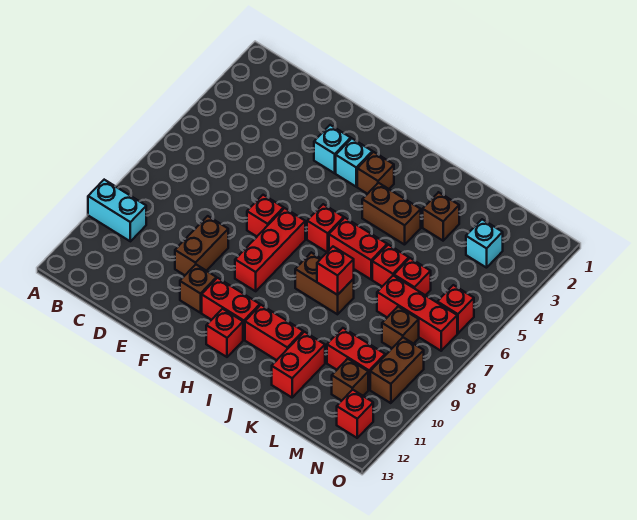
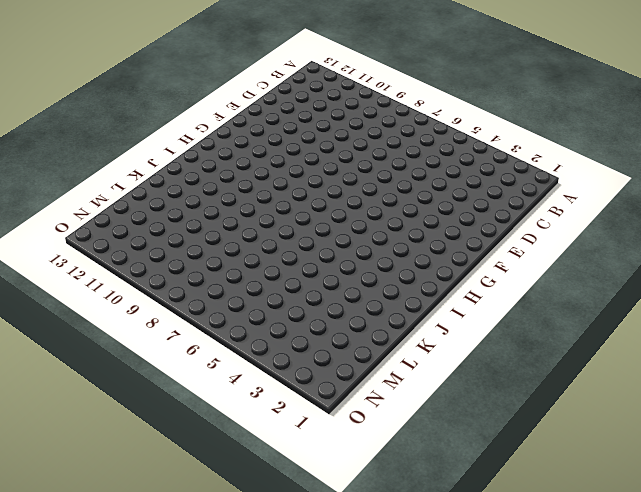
none -> cyan 1x2 brick [88,180,146,241]
none -> brown 1x2 brick [175,216,228,275]
none -> cyan 1x1 brick [314,125,351,173]

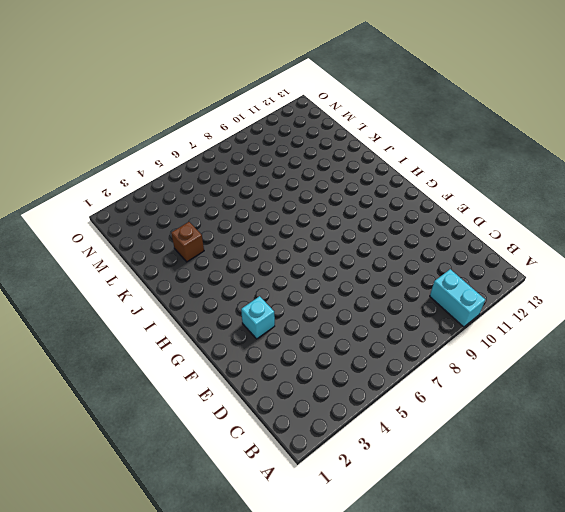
none -> brown 1x2 brick [175,216,228,275]
none -> red 1x1 brick [247,195,284,236]
none -> brown 1x1 brick [180,265,216,313]

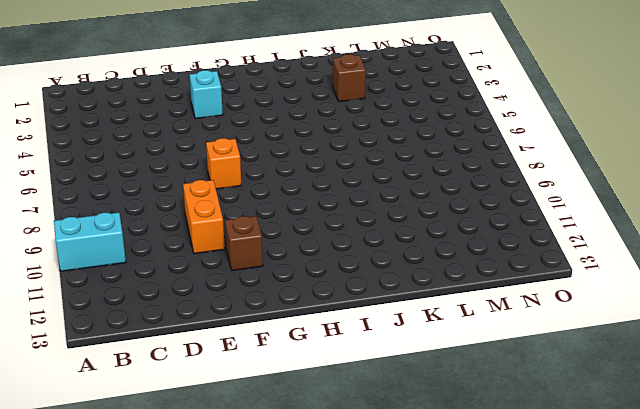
orange 1x2 brick [183,180,225,254] -> brown 1x2 brick [175,216,228,275]
orange 1x1 brick [206,138,241,189] -> red 1x1 brick [247,195,284,236]
none -> cyan 1x1 brick [336,138,372,187]
none -> red 1x3 brick [235,208,305,291]
none -> red 1x2 brick [202,278,260,340]

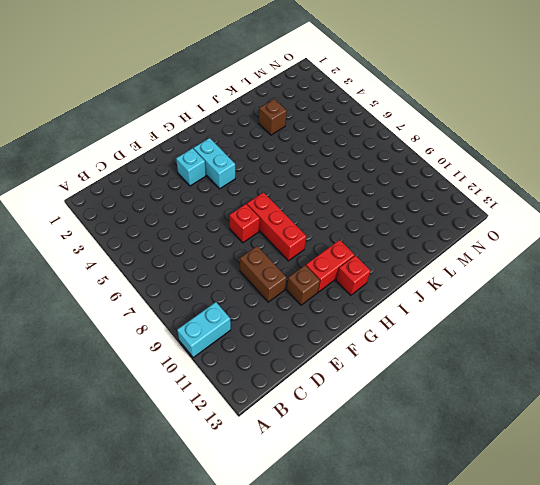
cyan 1x2 brick [194,138,235,189] -> cyan 1x1 brick [336,138,372,187]
none -> brown 1x1 brick [357,152,394,194]
none -> red 1x1 brick [307,204,344,252]
none -> brown 1x2 brick [362,183,421,245]

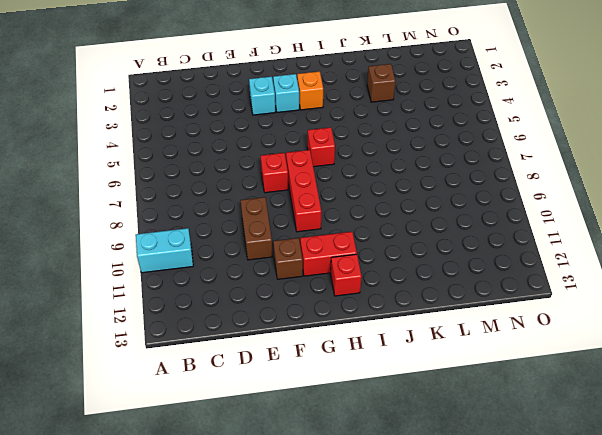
orange 1x1 brick [297,71,323,110] -> brown 1x1 brick [357,152,394,194]
none -> brown 1x2 brick [362,183,421,245]
none -> red 1x2 brick [329,218,387,279]
none -> brown 1x2 brick [295,252,354,314]

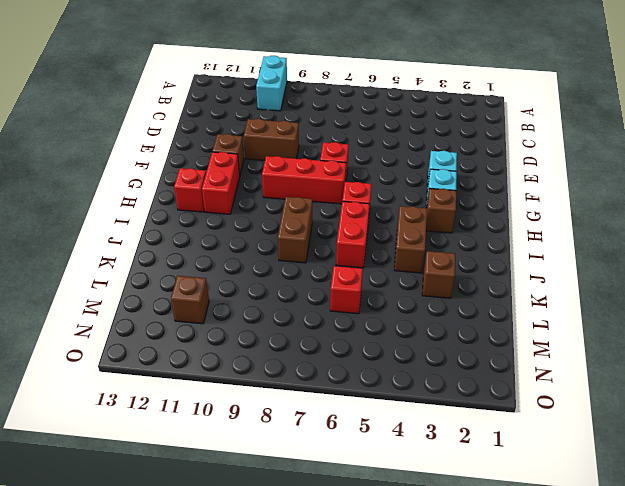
none -> red 1x2 brick [245,305,303,360]
none -> red 1x1 brick [372,245,409,286]
none -> red 1x2 brick [272,332,325,397]

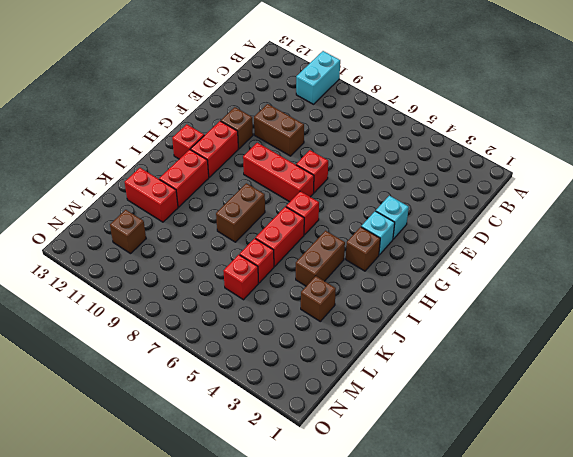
none -> red 1x3 brick [377,276,457,351]
none -> red 1x2 brick [327,328,385,390]
none -> cyan 1x1 brick [466,219,503,268]

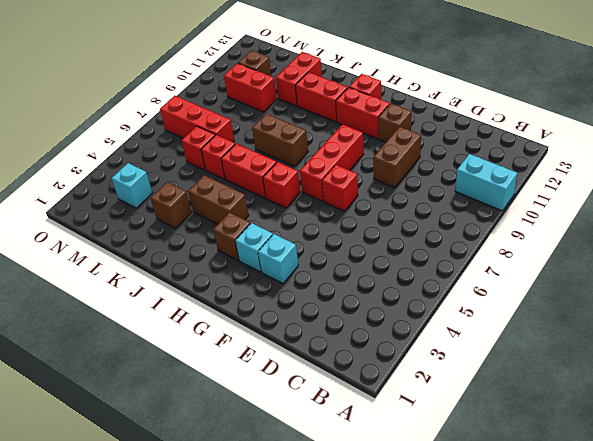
none -> brown 1x1 brick [382,307,419,348]
none -> red 1x1 brick [437,285,474,333]
none -> brown 1x2 brick [370,337,424,403]

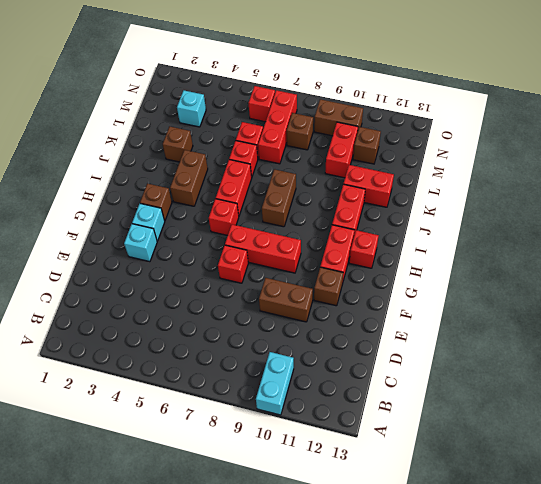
none -> red 1x1 brick [337,390,373,438]
none -> red 1x1 brick [317,247,354,295]

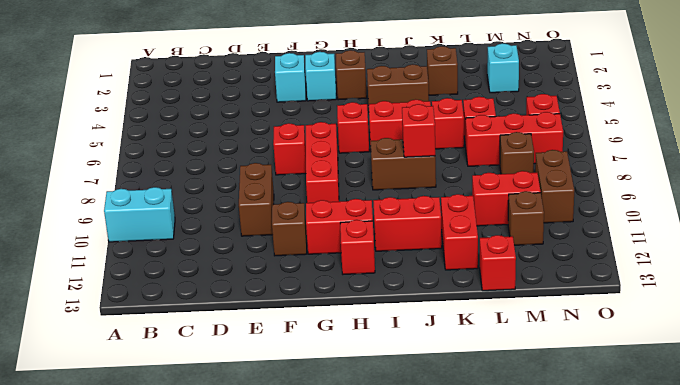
red 1x1 brick [480,235,516,291] -> red 1x1 brick moved to [337,390,373,438]

